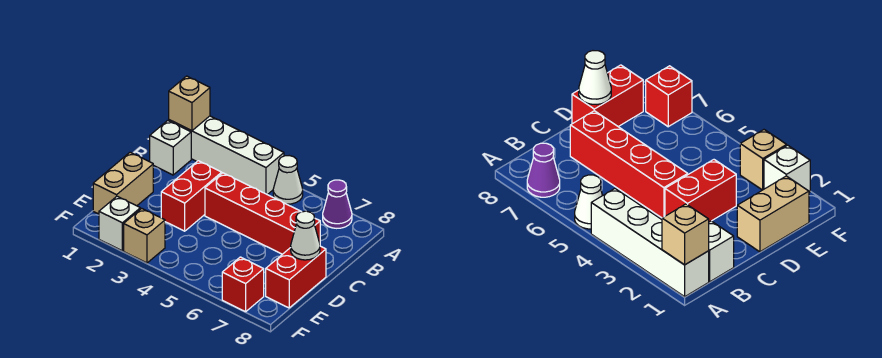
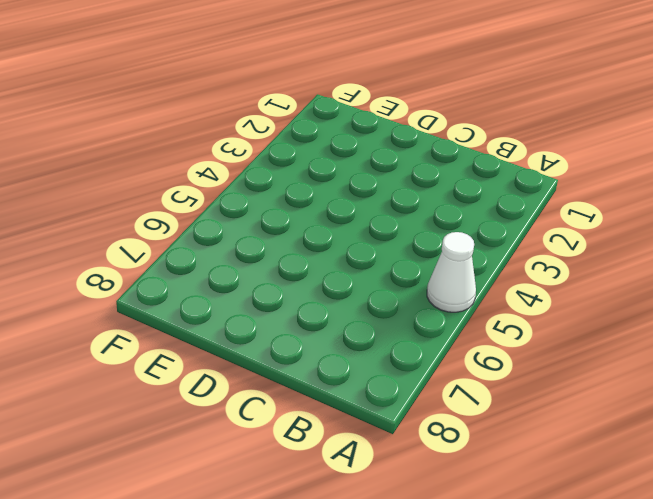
none -> white 1x4 brick [169,116,284,195]
none -> purple 1x1 cone [323,180,352,228]
none -> white 1x1 brick [150,121,191,175]

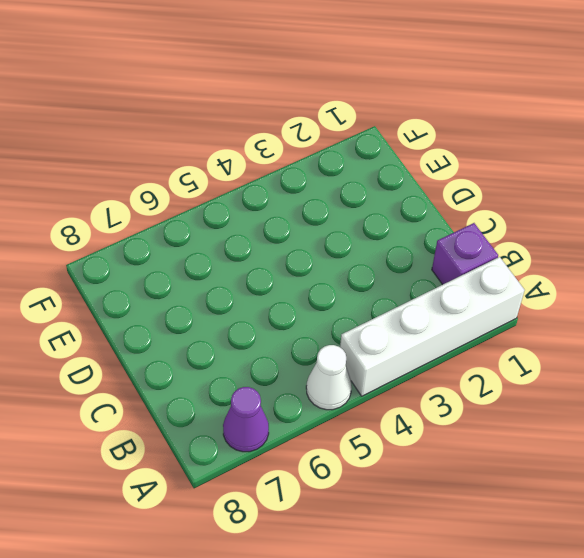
purple 1x1 brick [432,223,498,285] -> white 1x1 brick [150,121,191,175]
none -> red 1x2 brick [161,161,222,231]
none -> red 1x4 brick [205,173,320,254]
none -> tan 1x2 brick [93,152,153,214]

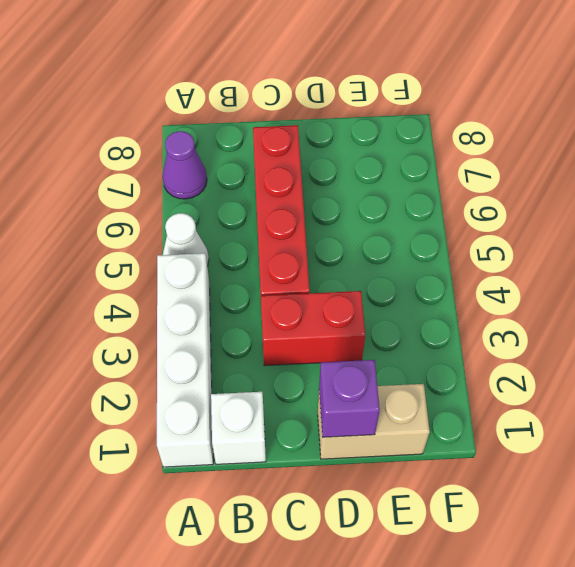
purple 1x1 brick [319,360,380,437] -> none
none -> red 1x2 brick [266,246,326,308]
none -> white 1x1 brick [99,196,140,251]
none -> tan 1x1 brick [124,208,165,263]

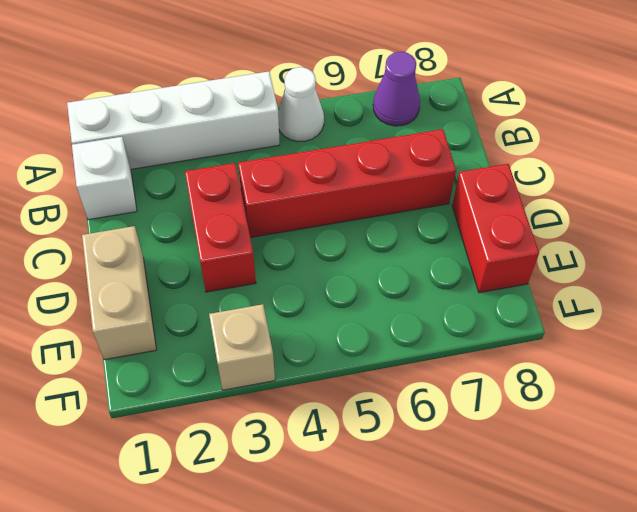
none -> white 1x1 brick [99,196,140,251]
none -> red 1x1 brick [222,257,264,312]
none -> tan 1x1 brick [169,76,210,131]

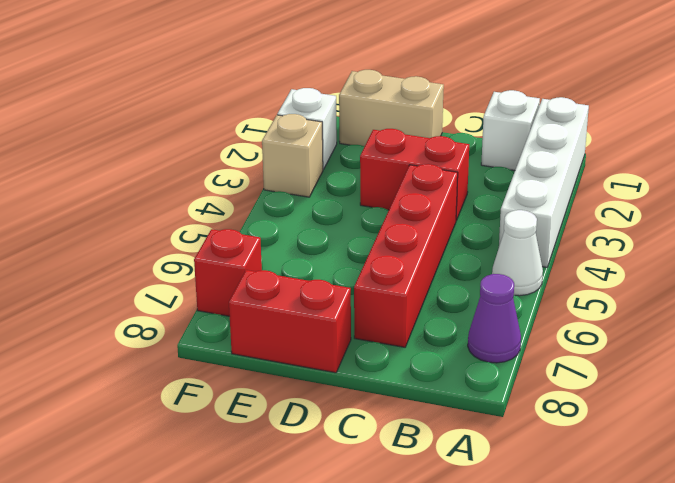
none -> tan 1x1 brick [169,76,210,131]
none -> white 1x1 cone [291,211,320,260]

